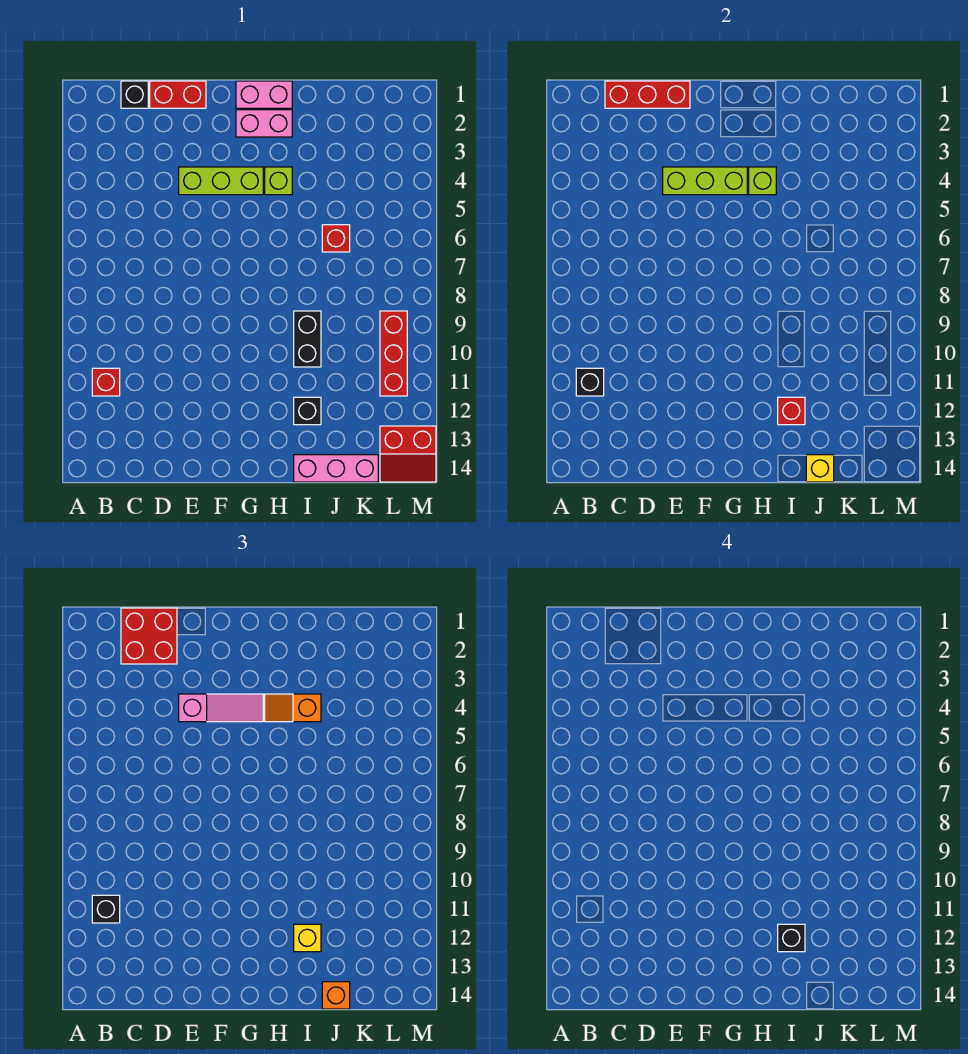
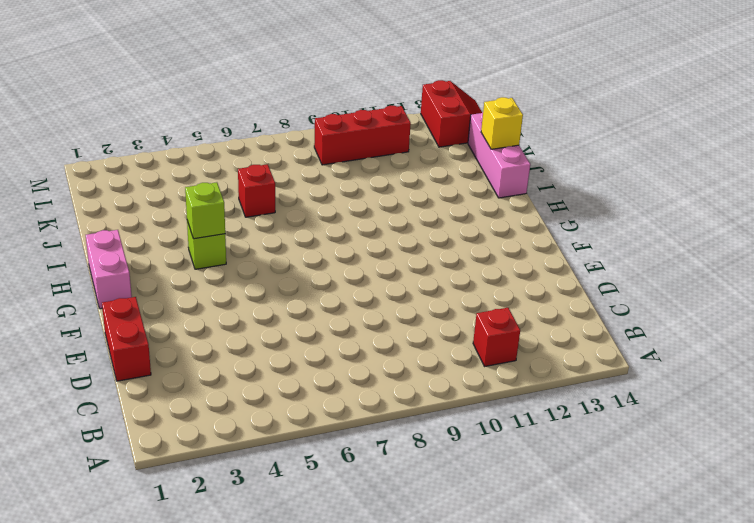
none -> black 1x1 brick [121,81,148,108]
none -> lime 1x3 brick [179,167,263,195]
none -> pink 1x2 brick [236,110,292,137]

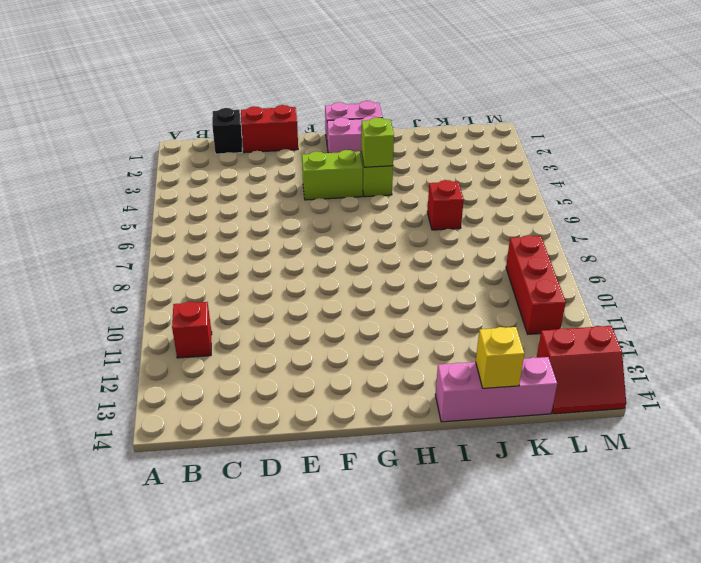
lime 1x2 brick [302,150,363,200] -> lime 1x3 brick [179,167,263,195]
none -> black 1x2 brick [294,311,321,367]
none -> black 1x1 brick [294,397,321,425]
none -> black 1x1 brick [576,368,604,396]

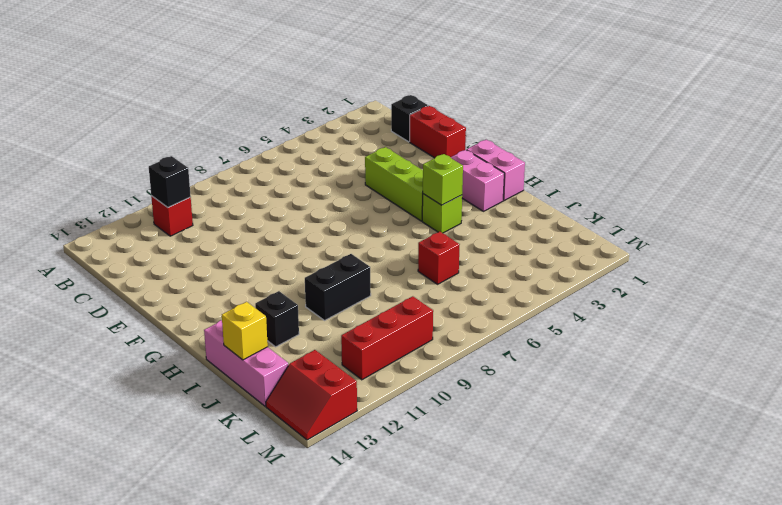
none -> red 1x3 brick [605,81,690,108]
none -> lime 1x3 brick [663,167,747,195]
none -> red 1x1 brick [778,397,805,425]

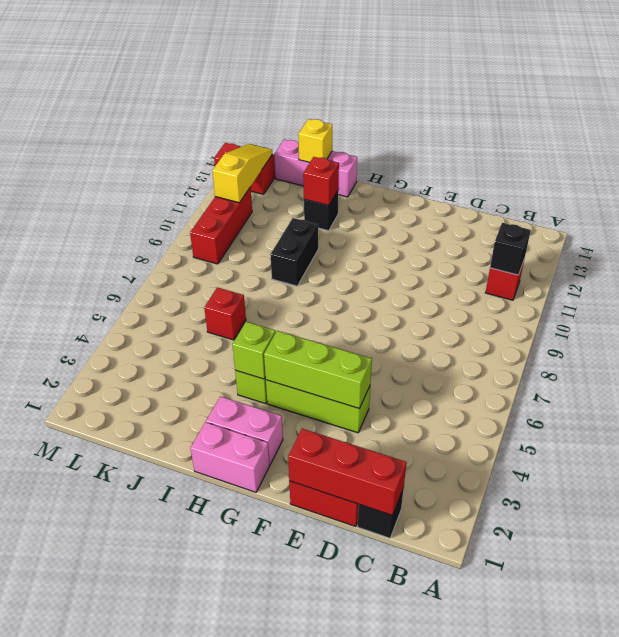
yellow 1x3 slope [212,144,272,203] -> none
none -> black 1x1 brick [92,895,120,923]
none -> red 2x2 brick [121,608,177,664]
none -> pink 1x3 slope [179,694,263,722]

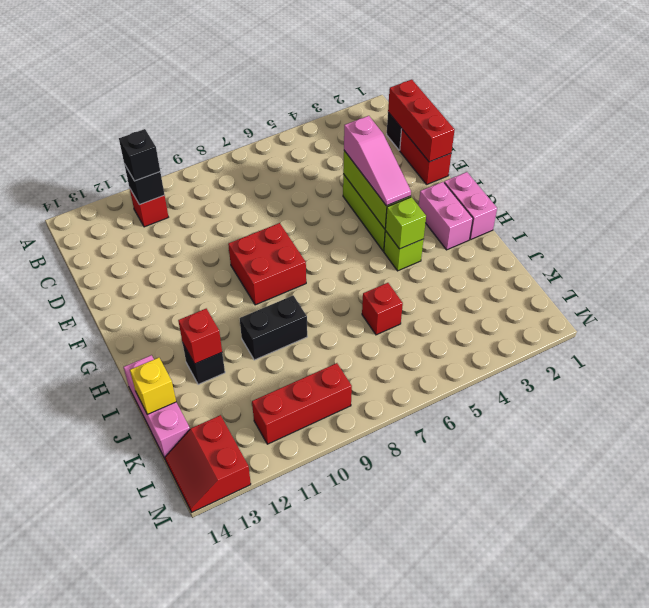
red 2x2 brick [228,223,306,305] -> red 2x2 brick moved to [121,608,177,664]
none -> orange 1x2 slope [265,694,321,722]
none -> yellow 1x1 brick [294,924,321,952]
none -> orange 1x1 brick [322,982,350,1009]

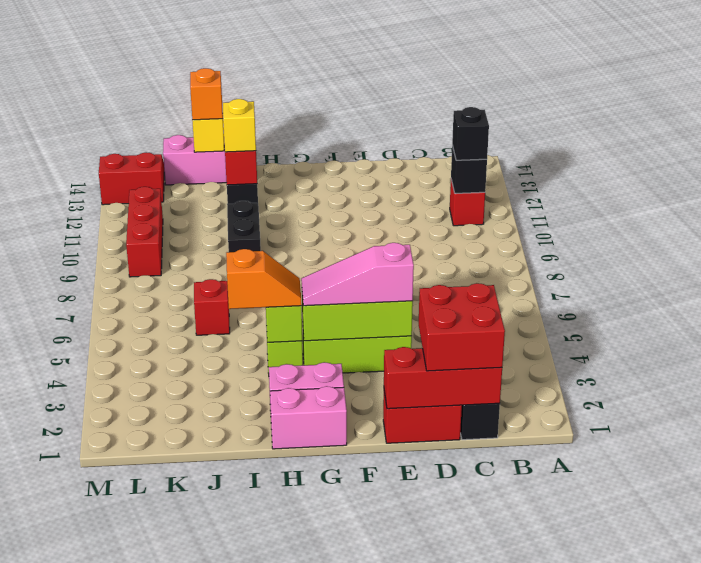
none -> black 1x1 brick [778,924,805,952]

